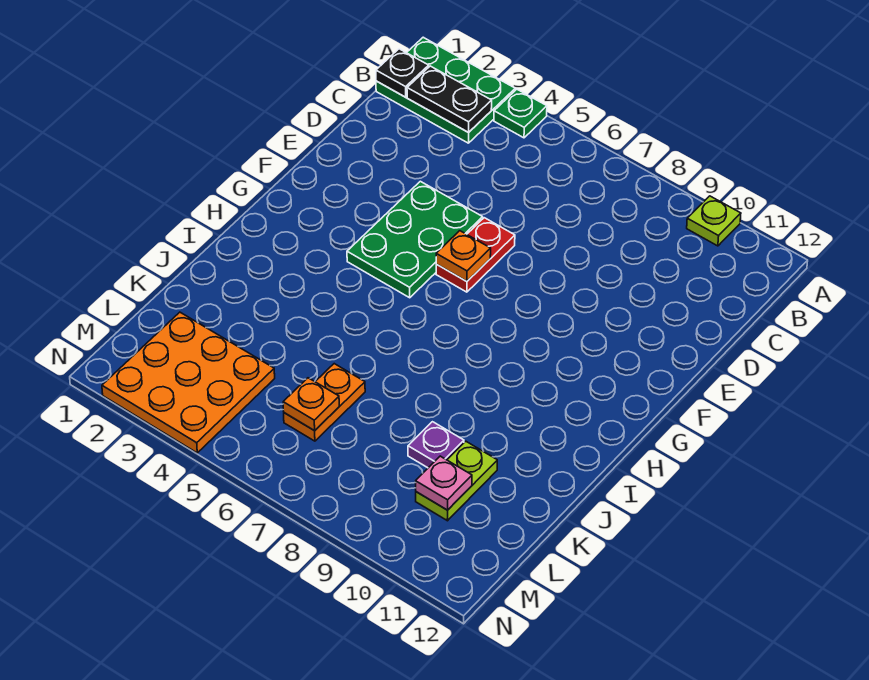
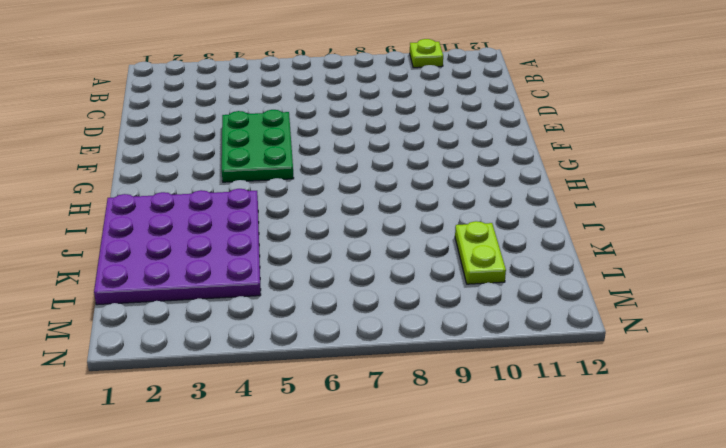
purple 4x4 plate [94,189,261,305] -> orange 3x3 plate [102,312,275,453]
none -> green 2x3 plate [376,37,515,143]
none -> green 1x1 plate [494,89,547,138]
none -> red 1x2 plate [436,218,515,292]

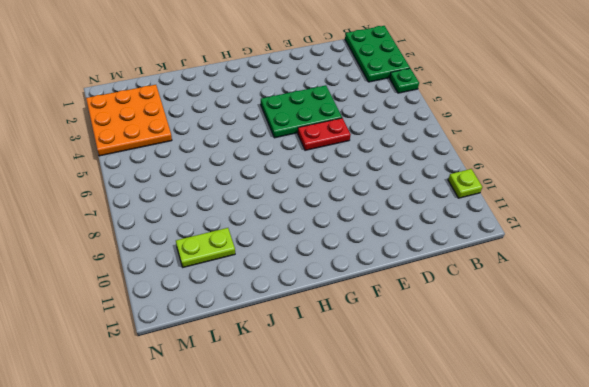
none -> orange 1x2 plate [284,364,365,441]
none -> purple 1x1 plate [408,422,464,468]
none -> black 1x1 plate [376,49,429,97]

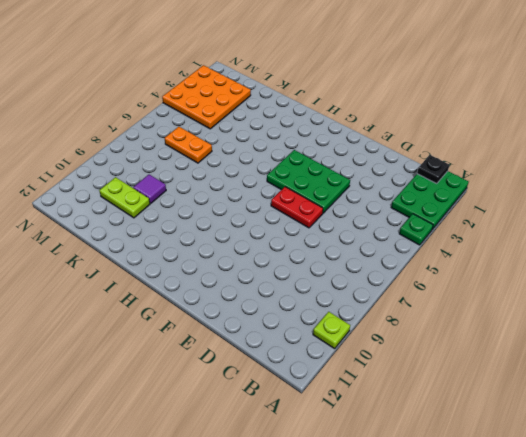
purple 1x1 tile [133,175,166,203] -> purple 1x1 plate [408,422,464,468]
none -> black 1x2 plate [407,66,492,132]
none -> orange 1x1 plate [436,231,491,281]
none -> orange 1x1 plate [283,378,339,431]

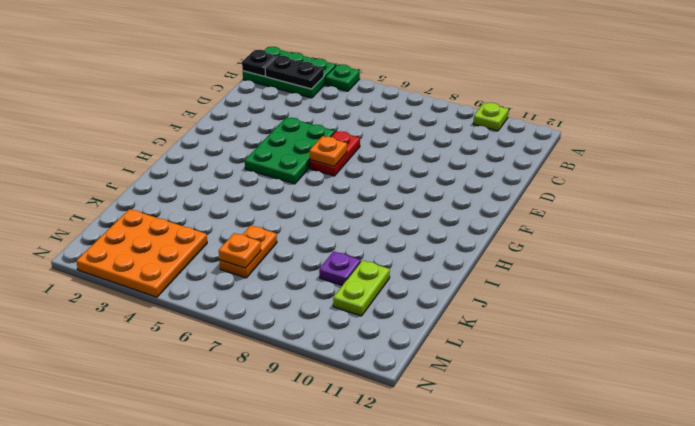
none -> pink 1x1 plate [416,456,472,510]

